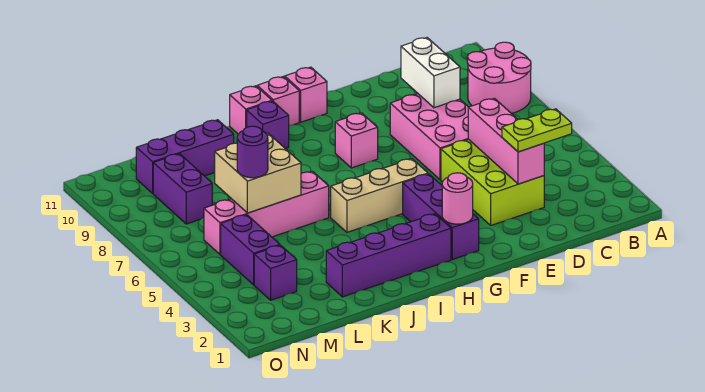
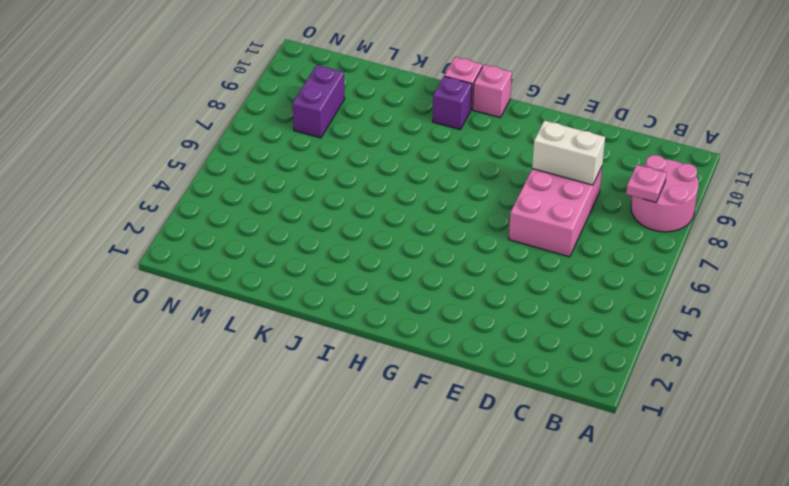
pink 1x1 plate [626,165,666,202] -> none
white 1x2 brick [532,120,605,185] -> white 1x2 brick turned to [401,38,460,108]
none -> lime 2x3 brick [441,139,544,225]
none -> purple 1x3 brick [403,174,479,260]
none -> tan 1x3 brick [331,159,428,232]

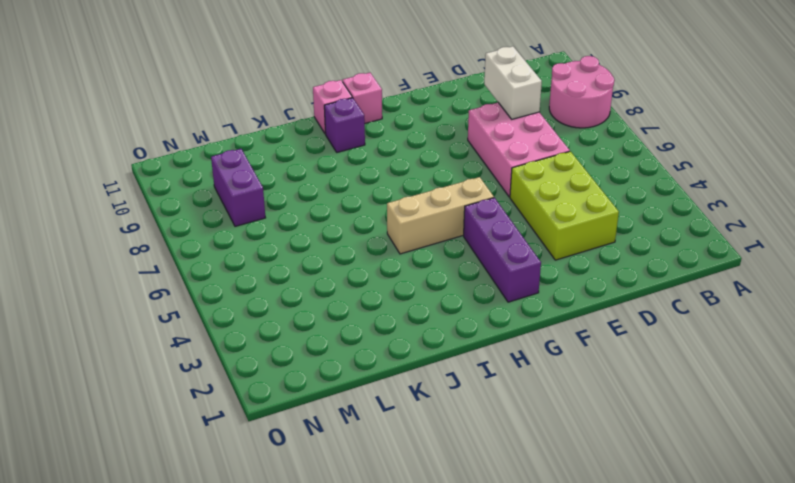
none -> pink 1x1 brick [335,113,378,168]
none -> pink 1x1 brick [285,67,327,122]
none -> purple 1x4 brick [326,214,451,297]

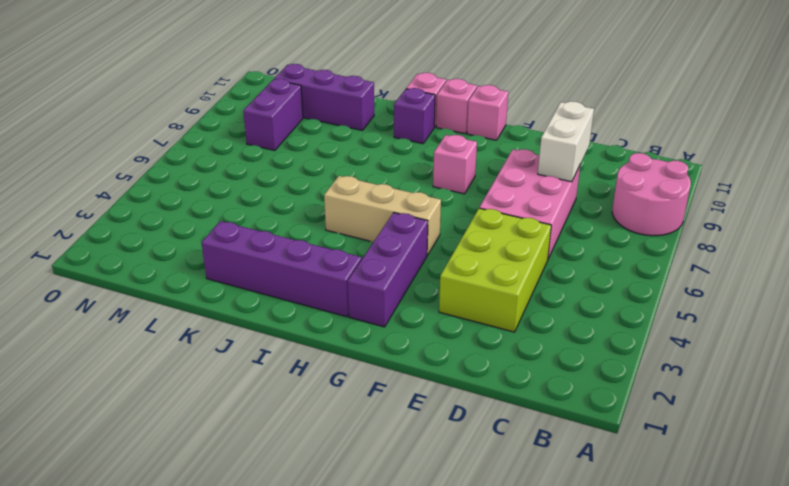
none -> pink 1x4 brick [204,172,329,255]
none -> purple 1x1 brick [254,245,297,300]
none -> purple 1x2 brick [221,215,280,285]

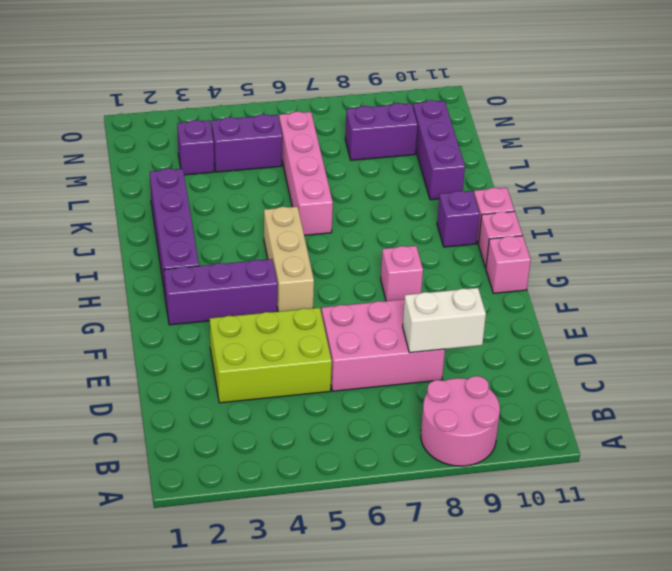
none -> pink 1x3 brick [468,98,544,184]
none -> pink 1x1 round brick [442,173,473,224]
none -> tan 2x2 brick [215,133,301,213]

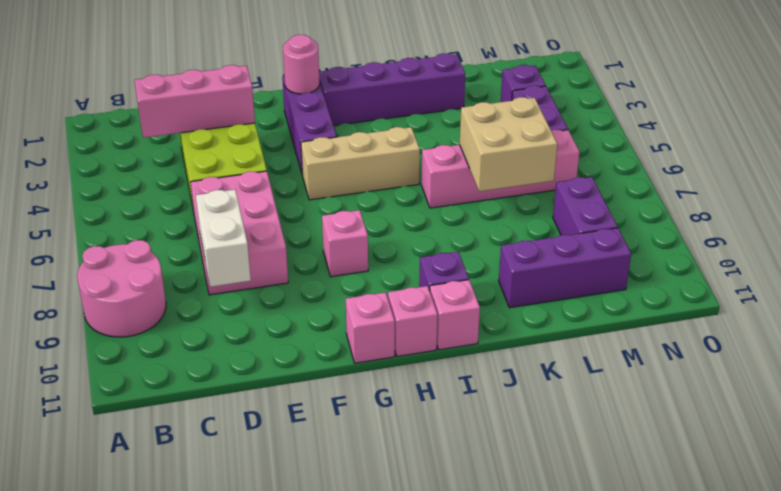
pink 1x3 brick [134,65,255,138] -> pink 1x3 brick turned to [468,98,544,184]
none -> lime 1x2 plate [502,109,572,152]
none -> purple 1x1 round brick [237,126,268,178]

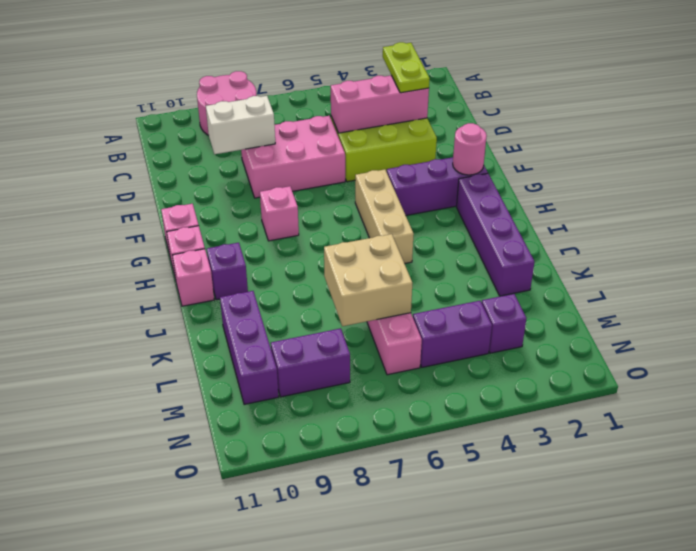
none -> purple 1x1 round brick [237,126,268,178]

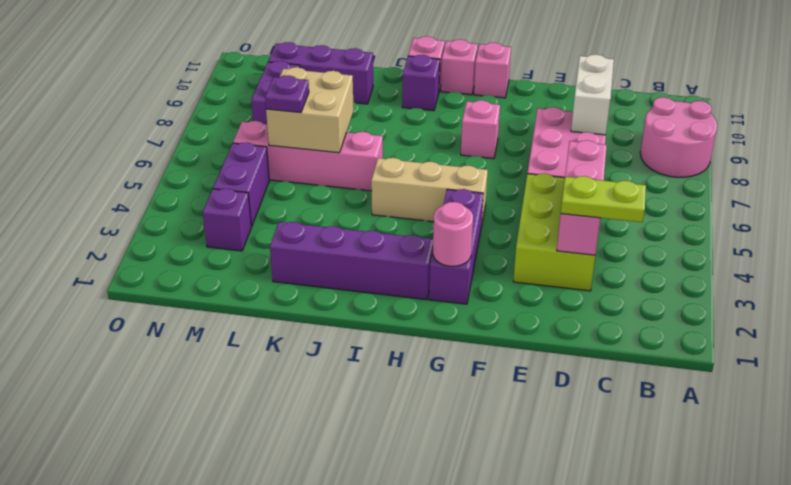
purple 1x1 plate [265,75,309,113] -> purple 1x1 round brick [237,126,268,178]

